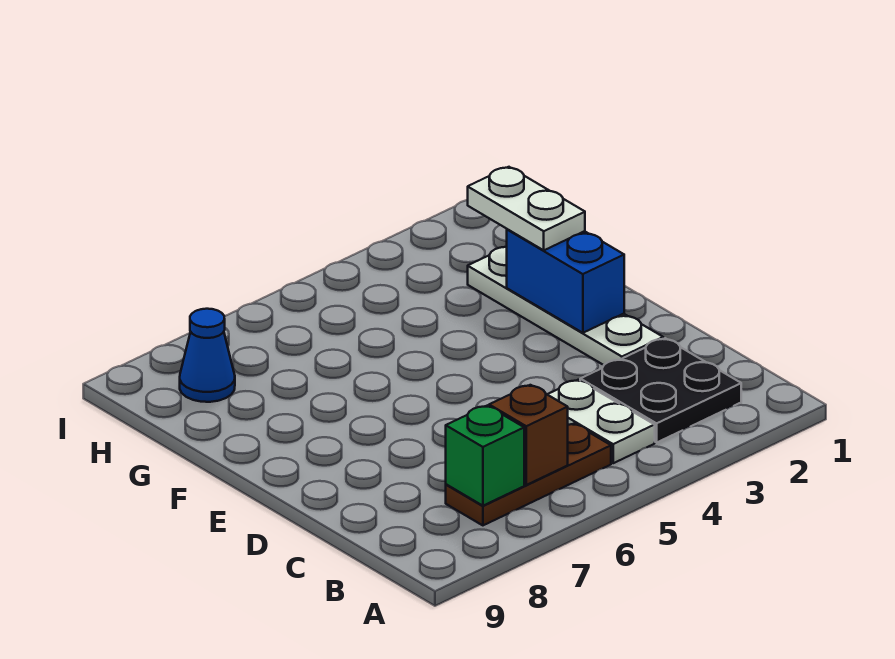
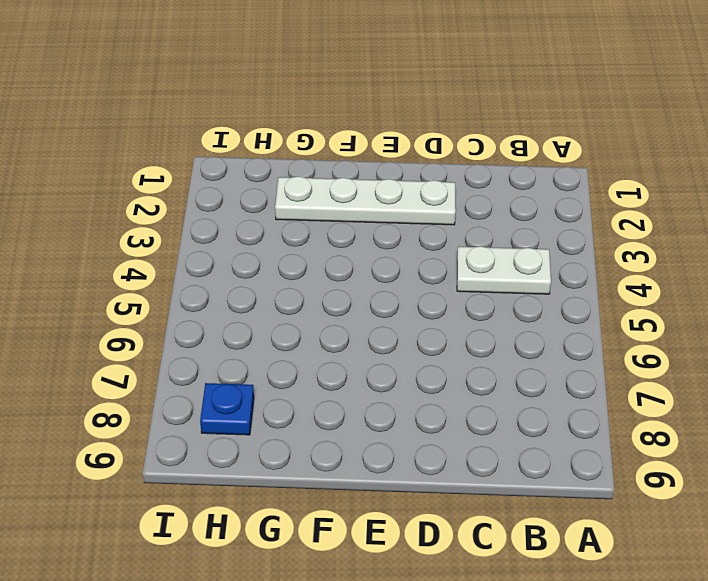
blue 1x1 plate [200,383,254,435] -> blue 1x1 cone [180,309,235,402]
none -> black 2x2 plate [580,338,741,442]
none -> brown 1x3 plate [446,424,611,525]

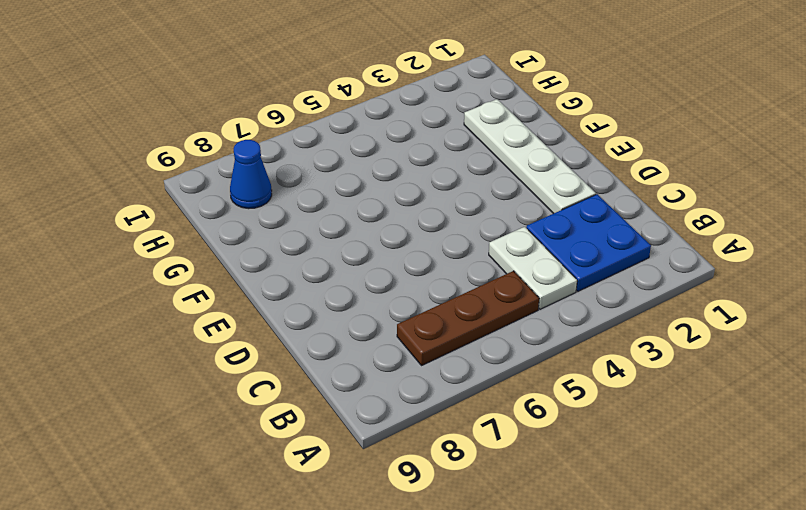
blue 2x2 plate [526,194,651,291] -> black 2x2 plate [580,338,741,442]
none -> brown 1x1 brick [489,385,568,485]
none -> green 1x1 brick [446,406,524,506]

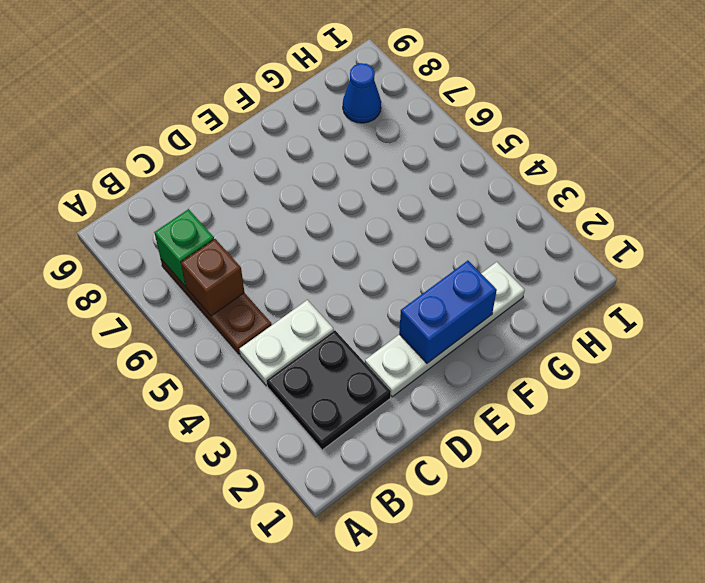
none -> white 1x2 plate [468,167,585,250]

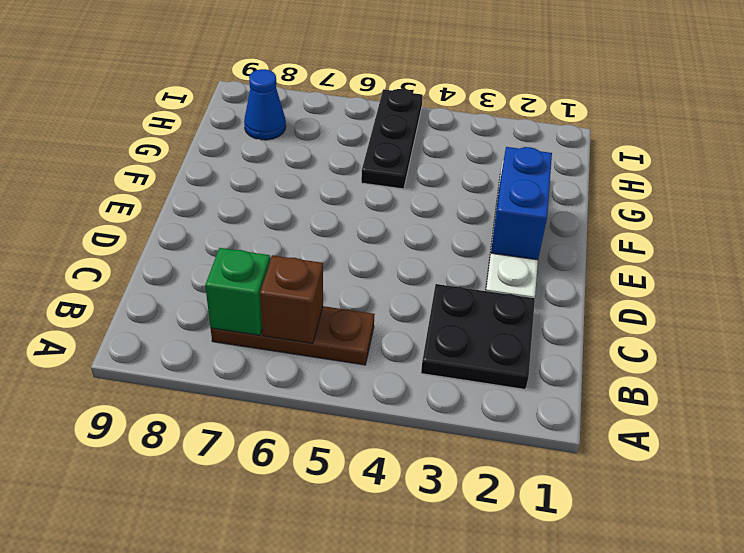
black 1x3 plate [361,89,423,189] -> none
none -> white 1x2 plate [547,380,655,463]
none -> white 1x2 plate [468,167,585,250]

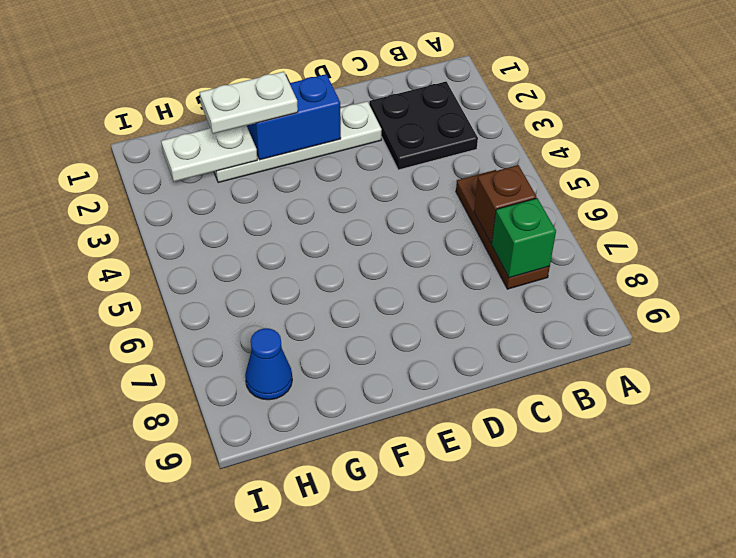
white 1x2 plate [161,126,257,182] -> white 1x2 plate moved to [547,380,655,463]

